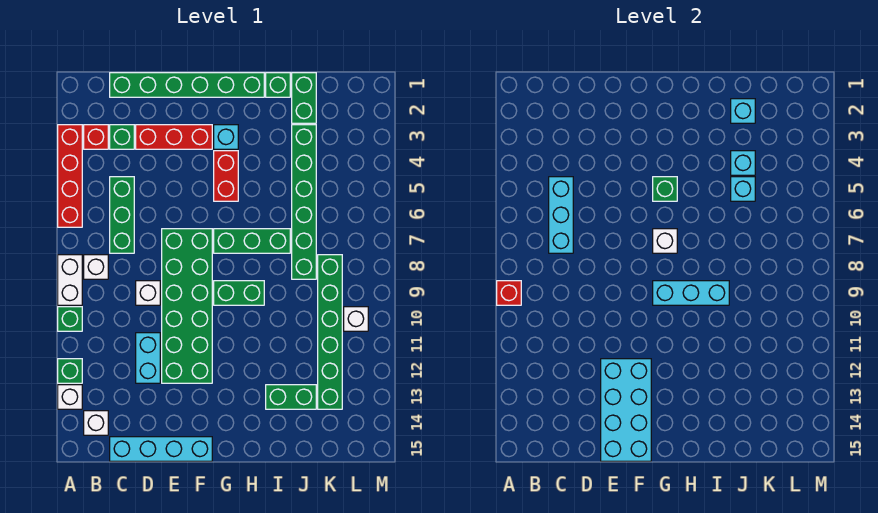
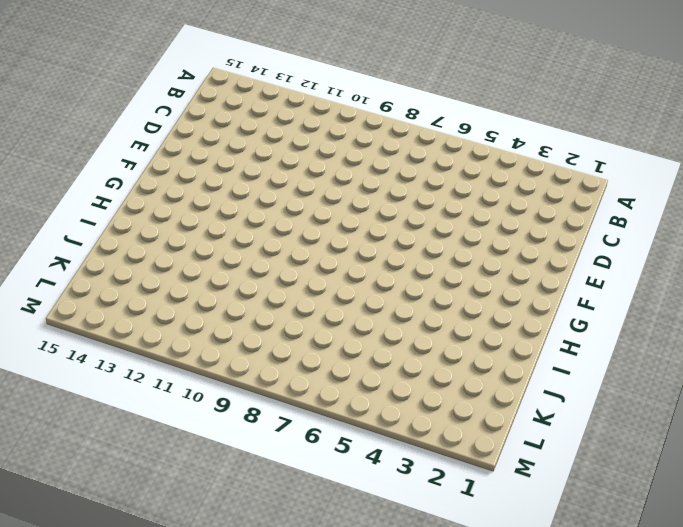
none -> red 1x4 brick [58,125,82,227]
none -> white 1x2 brick [58,255,82,305]
none -> green 1x1 brick [58,307,82,331]
none -> green 1x1 brick [58,359,82,383]

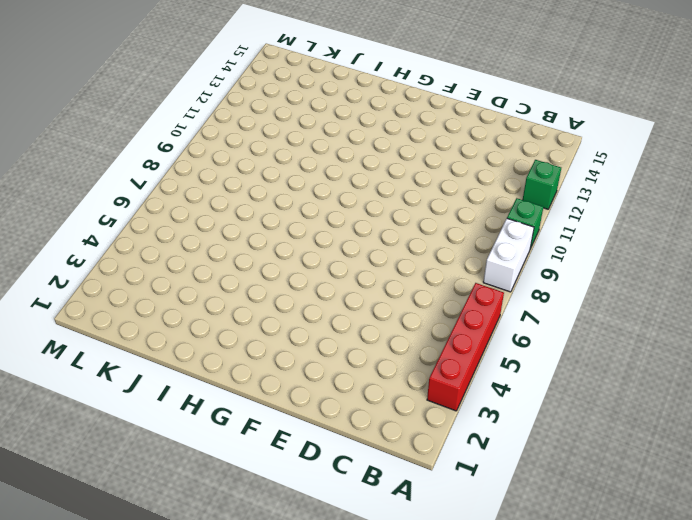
none -> white 1x1 brick [58,385,82,409]
none -> red 1x1 brick [84,125,108,149]
none -> white 1x1 brick [84,255,108,279]
none -> white 1x1 brick [84,411,108,435]

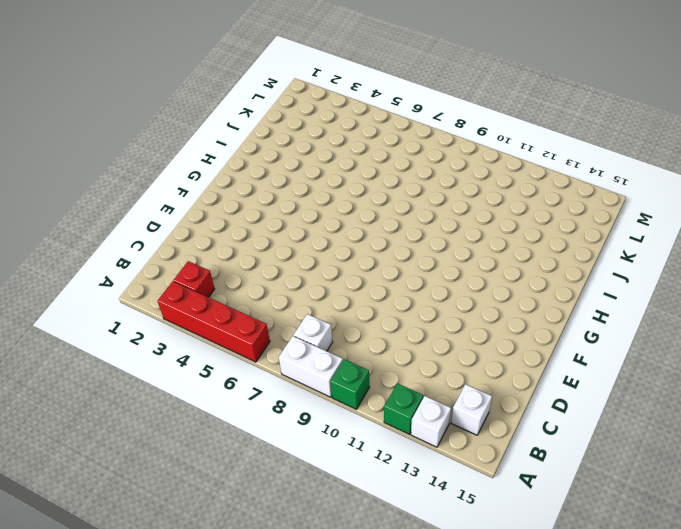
none -> green 1x6 brick [110,73,264,97]
none -> green 1x1 brick [110,125,134,149]
none -> green 1x3 brick [110,177,134,253]
none -> cyan 1x4 brick [110,437,212,461]

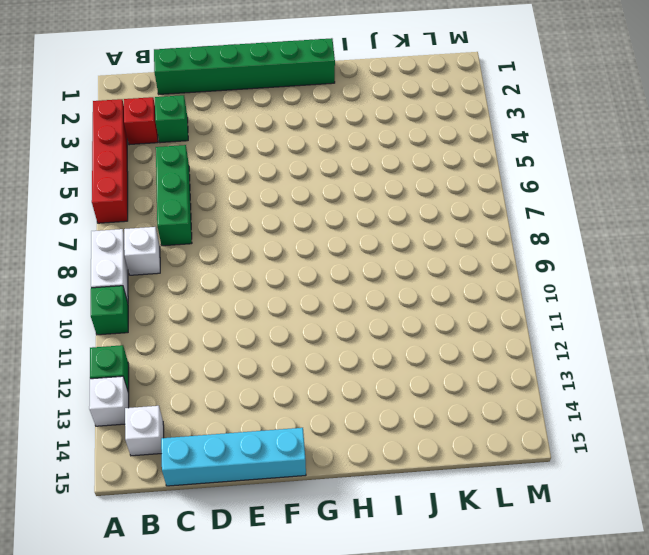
none -> red 1x3 brick [136,125,212,149]
none -> white 1x1 brick [136,281,160,305]
none -> cyan 1x2 brick [136,333,160,383]
none -> green 2x6 brick [162,229,212,383]

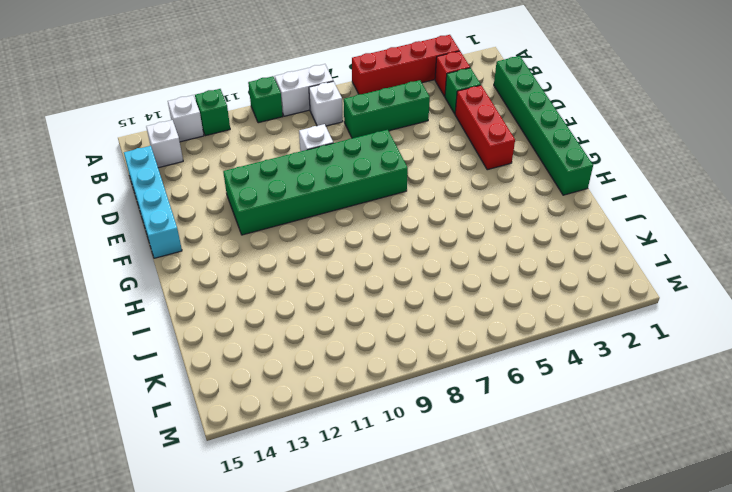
none -> cyan 1x2 brick [136,333,160,383]
none -> cyan 1x1 brick [214,125,238,149]
none -> red 1x2 brick [214,151,238,201]
none -> green 1x3 brick [214,229,290,253]

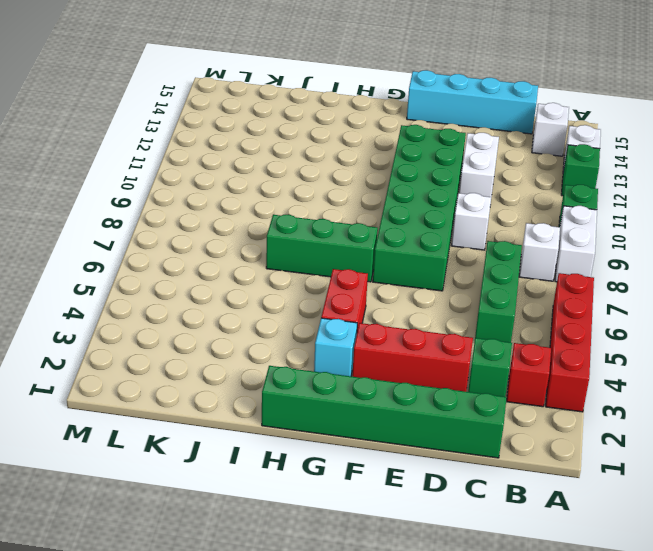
white 1x2 brick [459,133,499,197] -> cyan 1x2 brick [136,333,160,383]
none -> green 1x2 brick [214,281,264,305]
none -> green 1x1 brick [266,73,290,97]
none -> green 1x2 brick [266,385,316,409]
none -> green 1x2 brick [292,73,316,123]

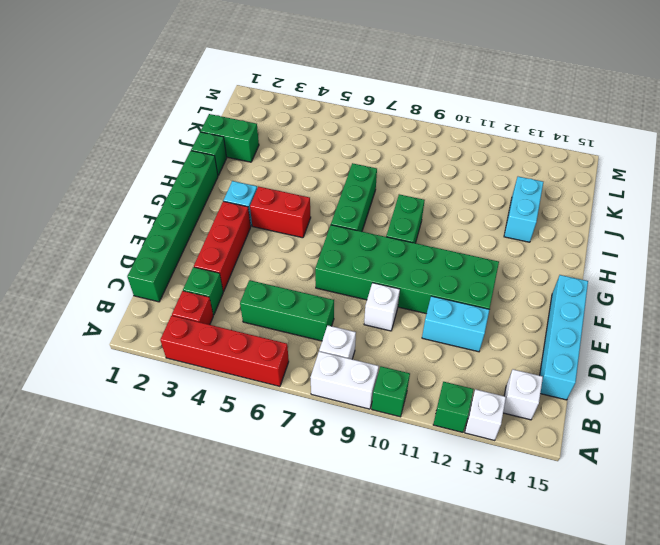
cyan 1x2 brick [504,177,543,242] -> green 1x2 brick [266,385,316,409]
none -> green 1x6 brick [292,125,316,279]
none -> green 1x6 brick [318,255,342,409]
none -> white 1x1 brick [344,307,368,331]
none -> red 1x1 brick [497,281,521,305]

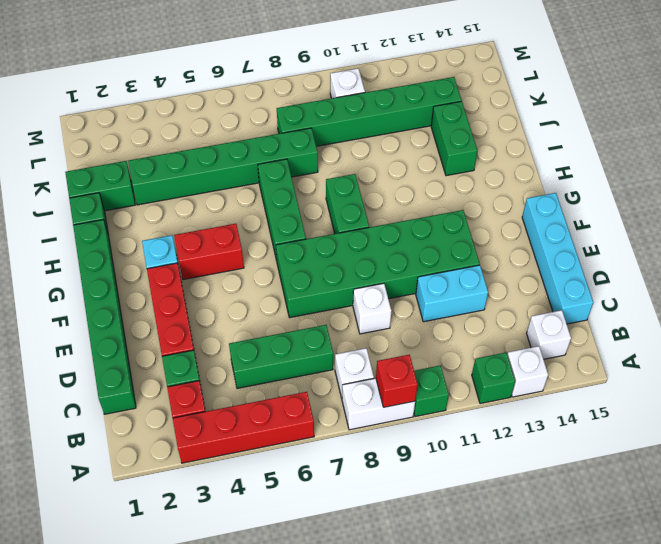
none -> cyan 1x3 brick [549,177,573,253]
none -> cyan 2x4 brick [601,359,651,461]
none -> green 1x1 brick [653,177,677,201]
none -> white 1x1 brick [653,229,677,253]

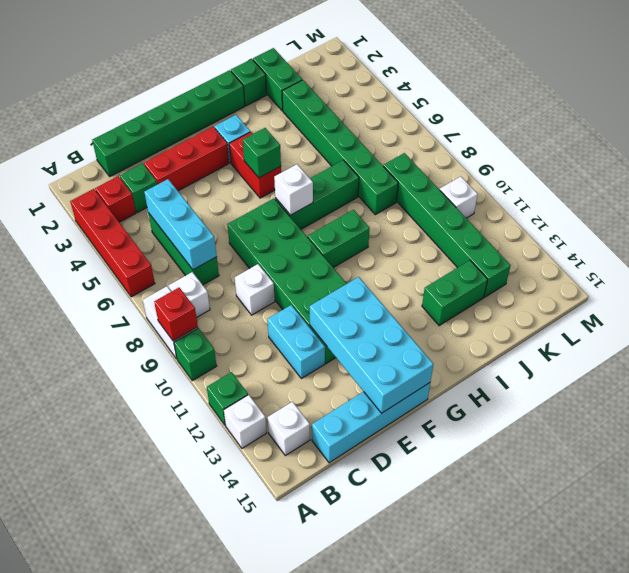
none -> cyan 1x3 brick [653,281,729,305]
none -> cyan 1x1 brick [731,99,755,123]
none -> cyan 1x1 brick [731,151,755,175]
none -> cyan 1x1 brick [731,177,755,201]

